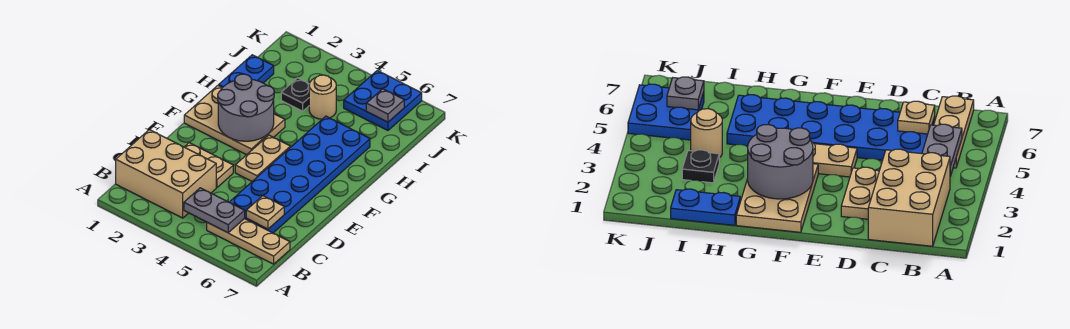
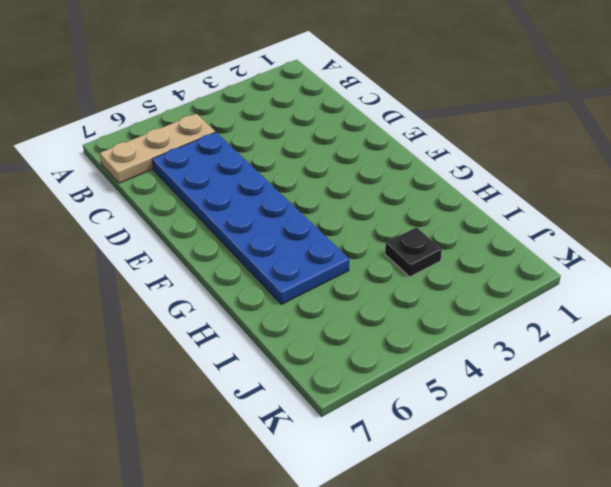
none -> tan 2x3 brick [116,130,216,218]
none -> tan 1x2 plate [185,143,233,187]
none -> tan 1x2 plate [235,135,290,181]

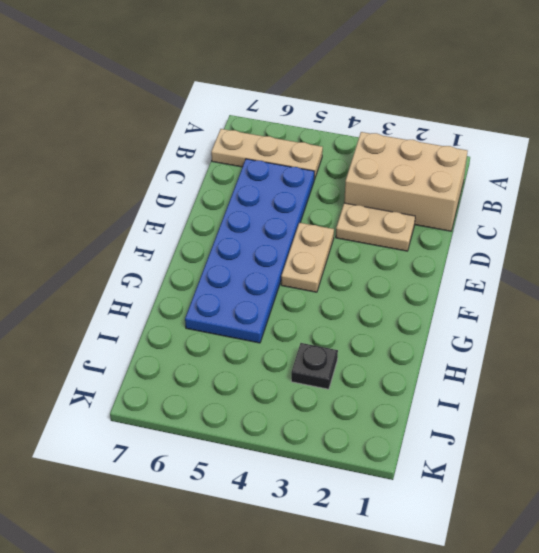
none -> tan 2x3 plate [184,85,285,155]
none -> blue 1x2 plate [219,55,274,88]
none -> tan 1x1 round brick [309,75,336,119]

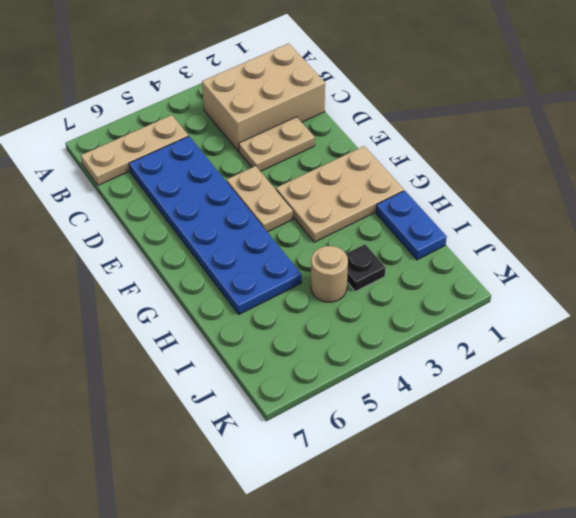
none -> blue 2x2 plate [344,70,422,130]
none -> grey 1x2 plate [184,188,245,233]
none -> tan 1x1 plate [246,196,284,229]

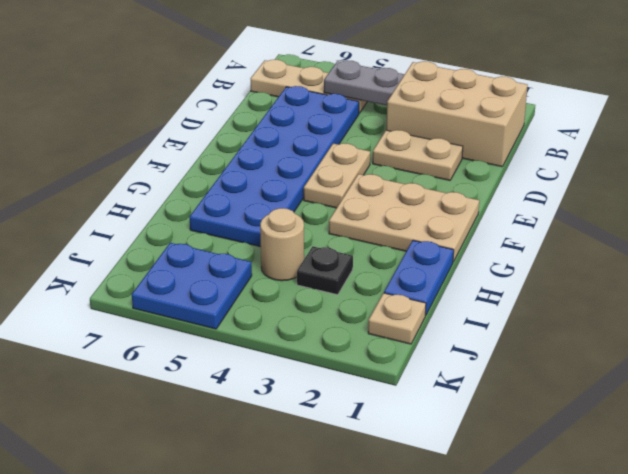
tan 1x1 plate [368,293,426,344] -> tan 1x1 plate moved to [246,196,284,229]
none -> grey 2x2 round brick [218,74,274,141]
none -> grey 1x1 plate [366,89,404,122]

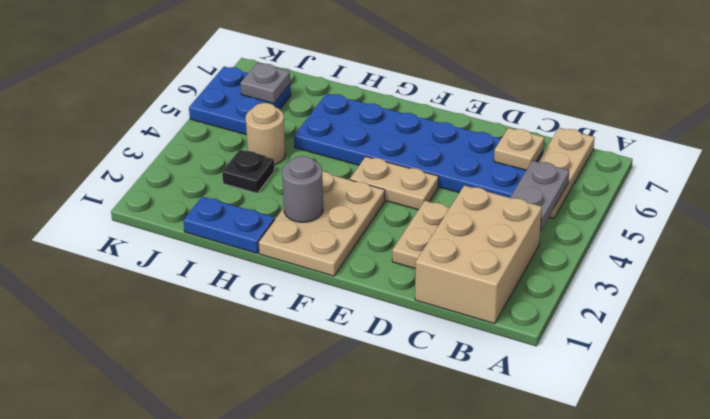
grey 1x1 round brick [282,156,323,222] -> grey 2x2 round brick [218,74,274,141]

